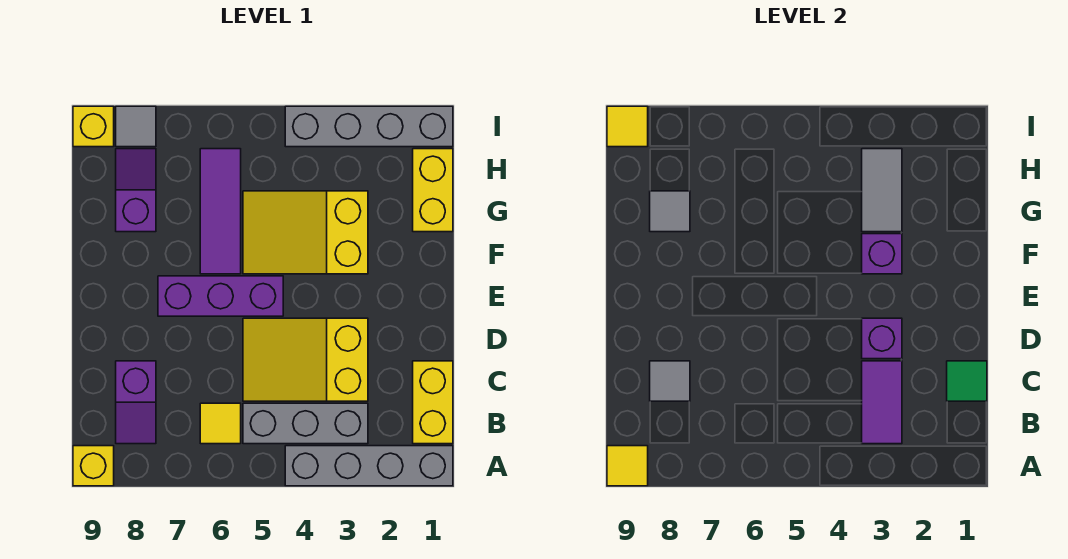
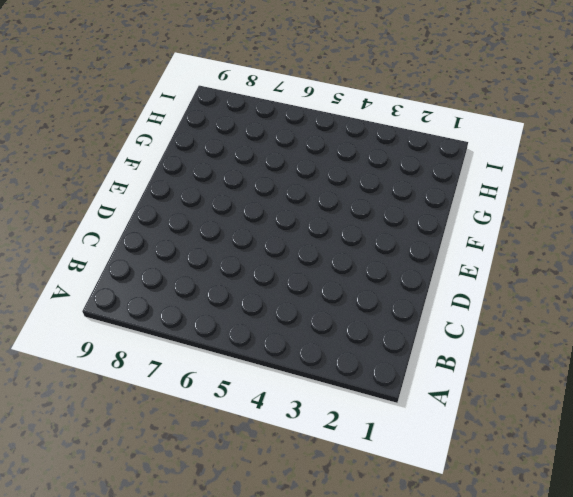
none -> grey 1x4 brick [285,446,453,486]
none -> yellow 1x1 brick [73,446,114,486]
none -> yellow 1x2 brick [413,361,453,444]

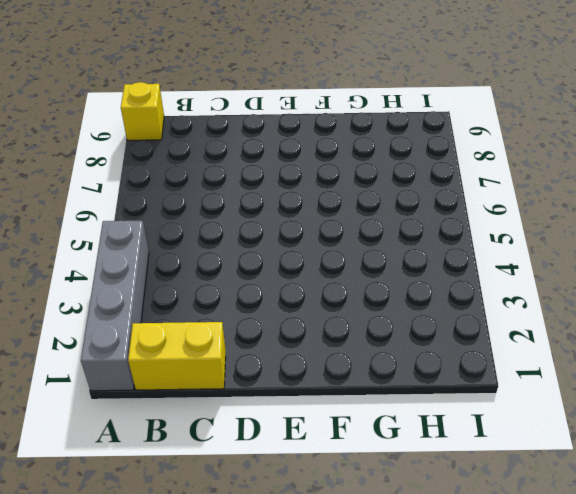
none -> grey 1x3 brick [243,403,368,444]
none -> yellow 1x1 tile [200,403,241,444]
none -> purple 1x2 slope [116,361,156,444]

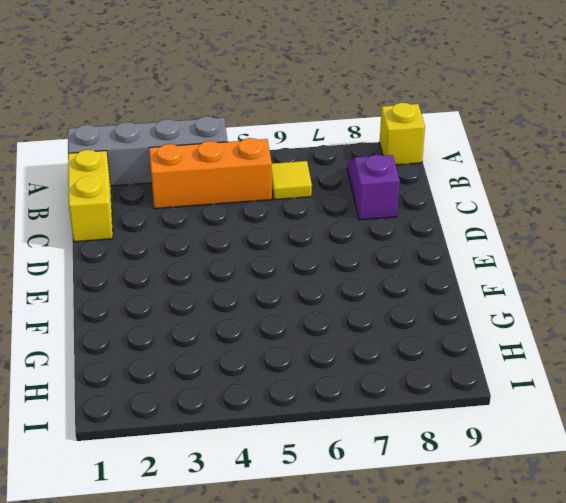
orange 1x3 brick [149,138,272,209] -> grey 1x3 brick [243,403,368,444]
none -> yellow 2x3 slope [243,318,368,401]
none -> purple 1x3 brick [158,276,283,316]
none -> yellow 2x3 slope [243,191,368,274]

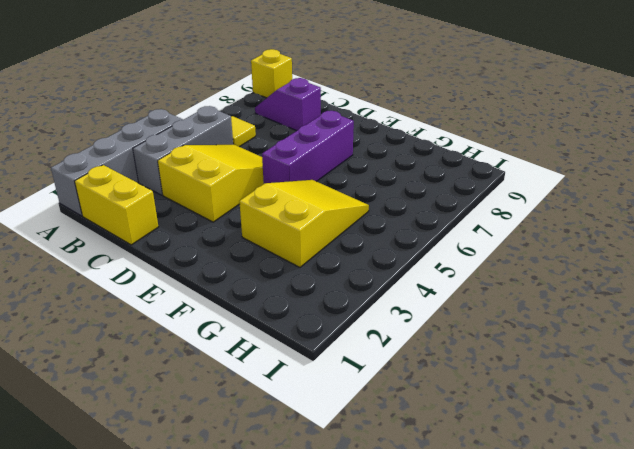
none -> purple 1x3 tile [200,149,241,274]
none -> yellow 1x2 brick [413,149,453,232]
none -> purple 1x2 slope [116,149,156,232]

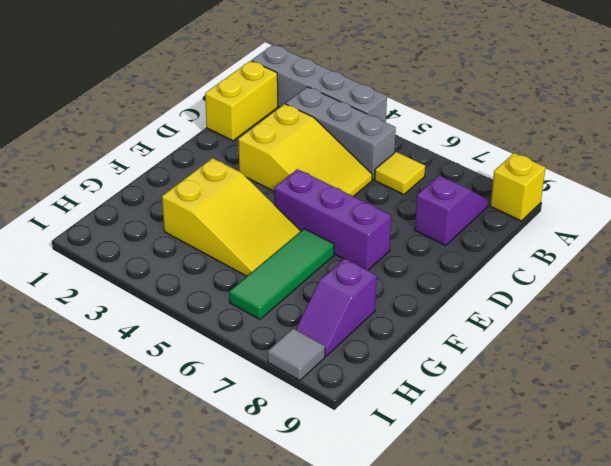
green 1x3 tile [229,229,334,319] -> purple 1x3 tile [200,149,241,274]
none -> yellow 1x2 brick [413,149,453,232]
none -> grey 1x4 brick [285,106,453,147]
none -> yellow 1x1 brick [73,106,114,147]

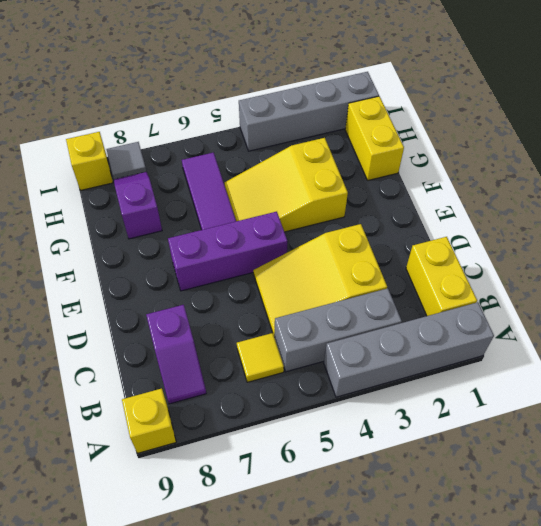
none -> yellow 1x1 tile [607,446,648,486]
none -> purple 1x2 tile [862,361,902,444]
none -> green 1x1 tile [947,361,987,401]

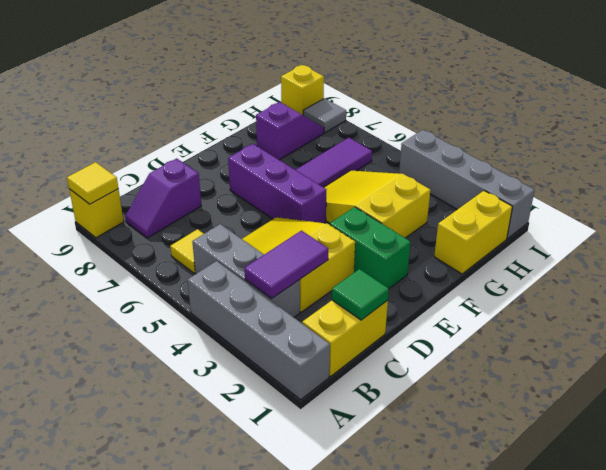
green 1x2 brick [330,207,410,288] -> none
none -> grey 1x1 tile [650,361,690,401]
none -> purple 1x1 brick [862,318,902,359]
none -> purple 1x1 brick [862,234,902,274]

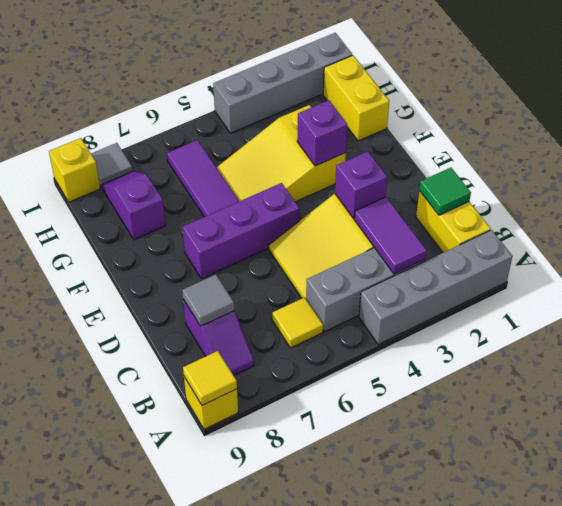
none -> grey 1x2 tile [862,149,902,232]
none -> grey 1x1 tile [650,191,690,232]
none -> yellow 1x1 tile [607,106,648,147]

